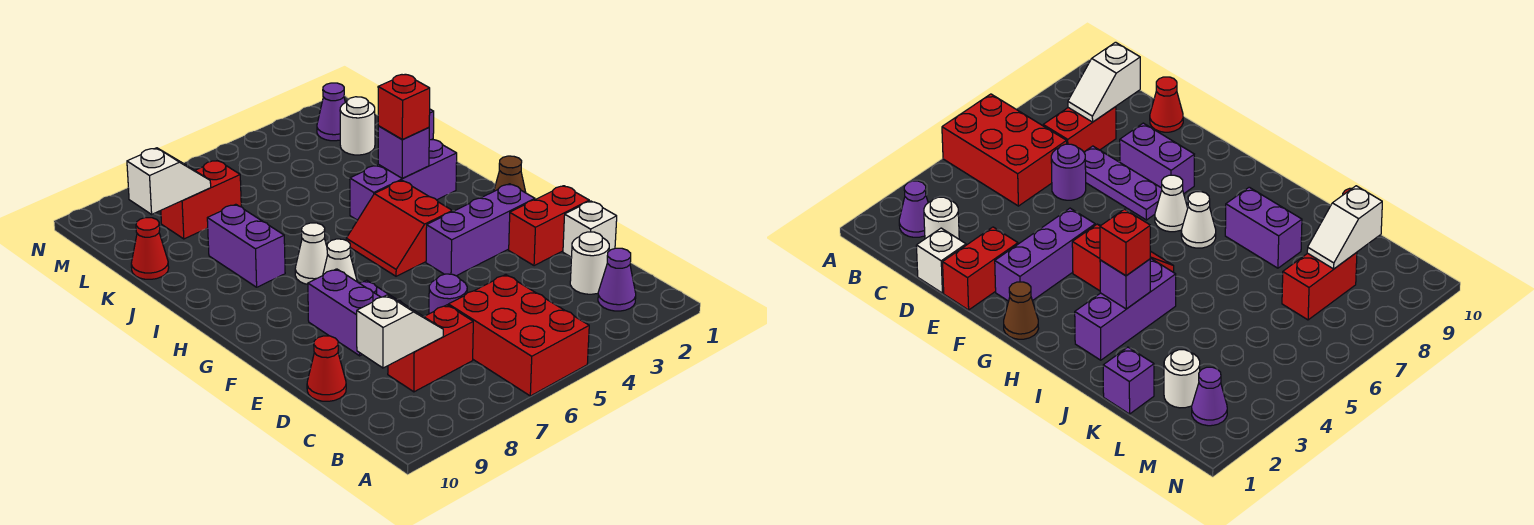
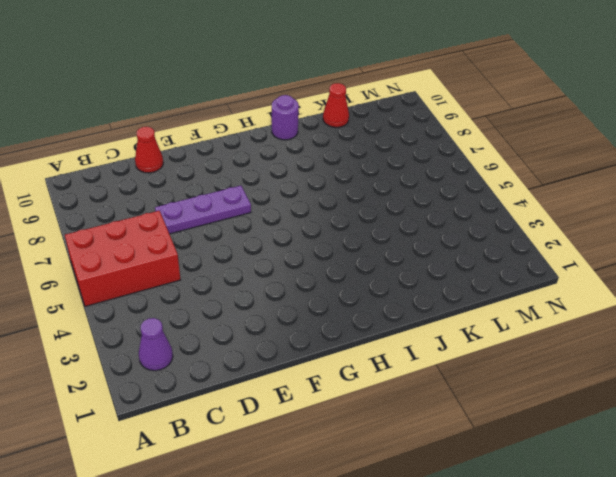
purple 1x1 round brick [272,95,299,140] -> purple 1x1 round brick moved to [429,274,467,314]
none -> white 1x1 round brick [570,232,609,294]
none -> red 1x2 brick [388,305,473,392]
none -> white 1x1 brick [563,201,617,257]

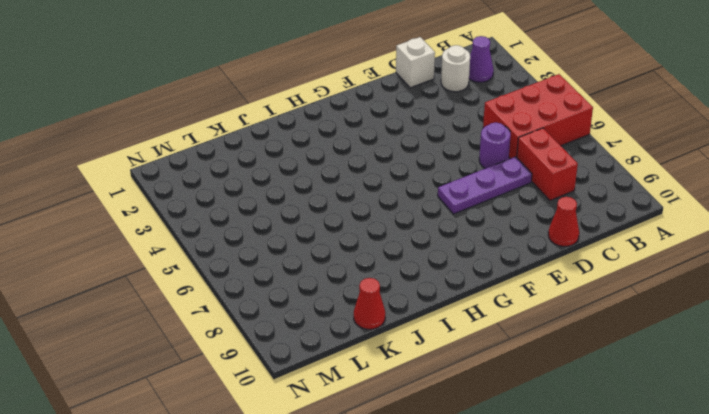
none -> red 1x2 brick [509,186,589,266]
none -> purple 1x2 brick [308,269,380,356]
none -> purple 1x3 brick [426,184,535,276]

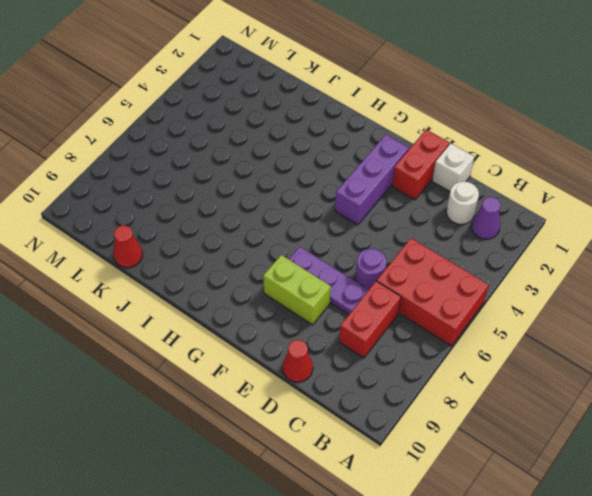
lime 1x2 brick [263,255,331,325] -> purple 1x2 brick [308,269,380,356]
none -> brown 1x1 cone [494,156,526,193]
none -> red 2x2 slope [346,181,452,276]
none -> white 1x1 cone [323,239,357,281]

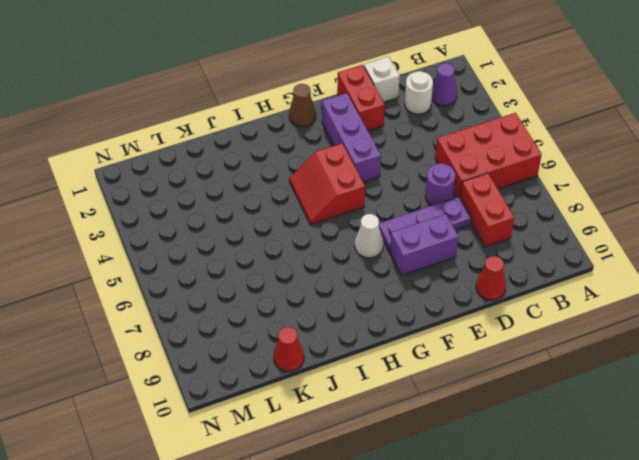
red 2x2 slope [289,143,365,225] -> red 2x2 slope turned to [346,181,452,276]
none -> white 1x1 cone [295,223,328,284]
none -> purple 1x3 brick [350,139,457,220]
none -> purple 1x2 brick [207,204,285,287]

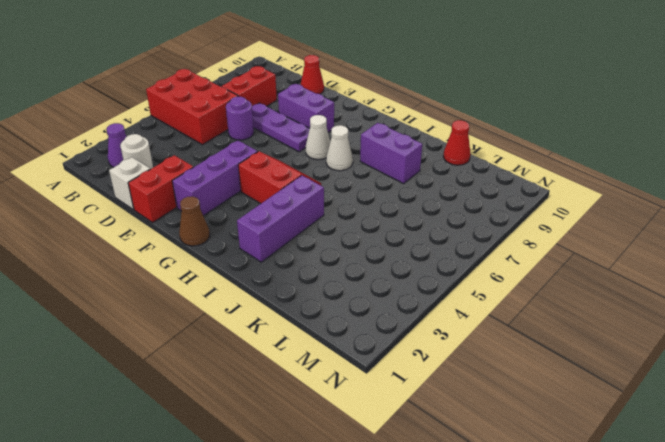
none -> purple 1x1 brick [1103,347,1154,414]
none -> white 1x1 round brick [340,97,375,155]
none -> red 1x2 brick [161,160,241,239]

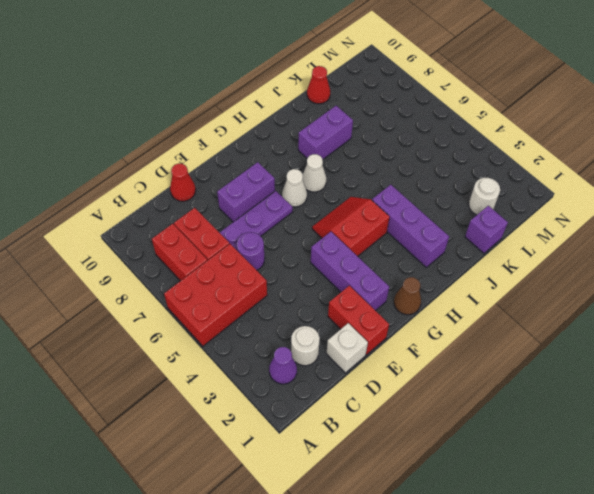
red 1x2 brick [152,224,208,281] -> red 1x2 brick moved to [161,160,241,239]
none -> purple 1x1 cone [317,83,345,141]
none -> white 1x2 slope [357,295,443,368]
none -> purple 1x1 brick [378,126,429,178]

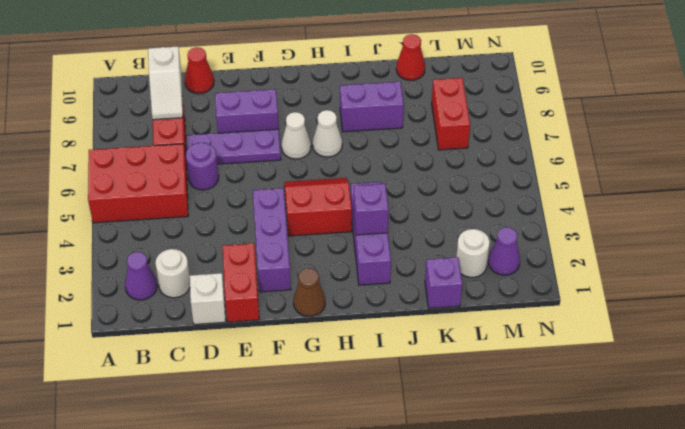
none -> white 1x2 slope [127,148,211,214]
none -> red 1x1 brick [378,74,430,139]

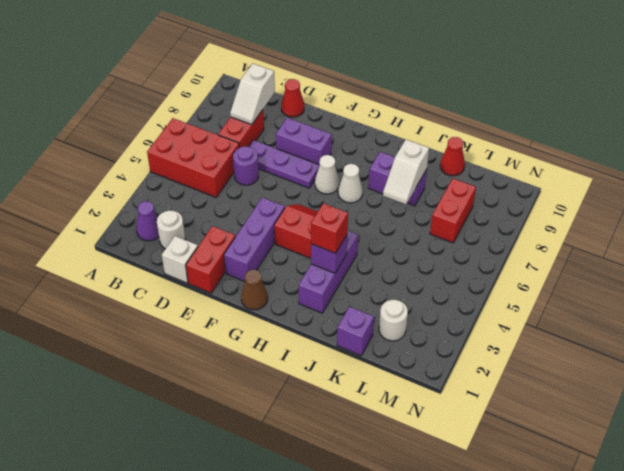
white 1x2 slope [383,140,429,204] -> white 1x2 slope moved to [127,148,211,214]
none -> purple 1x1 cone [317,83,345,141]

